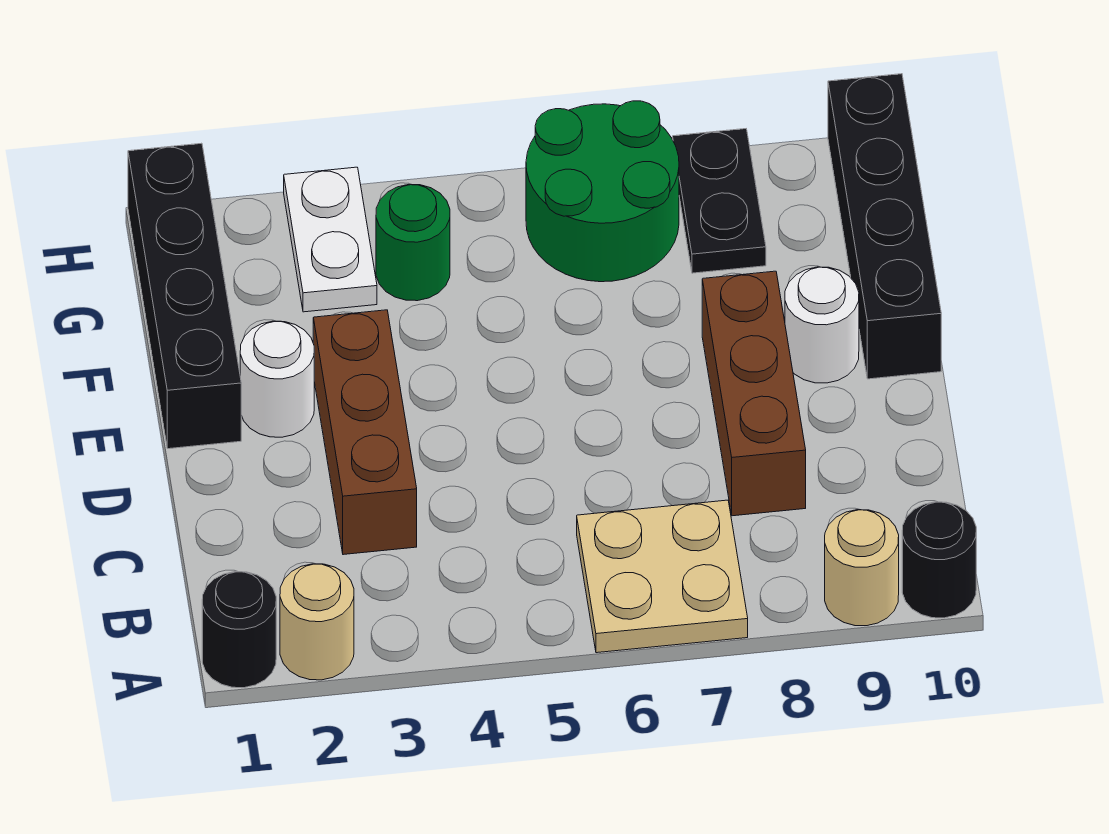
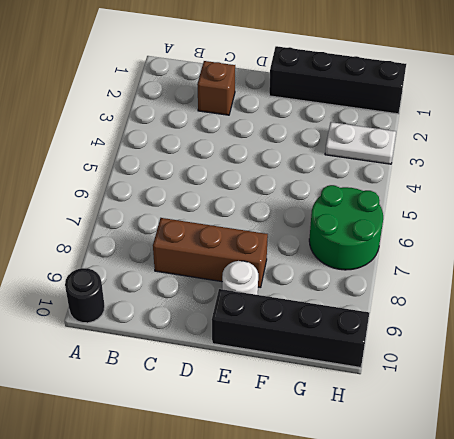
brown 1x1 brick [197,61,235,115] -> none
none -> black 1x1 round brick [202,572,276,688]
none -> tan 1x1 round brick [280,564,354,680]
none -> tan 2x2 plate [577,500,748,653]

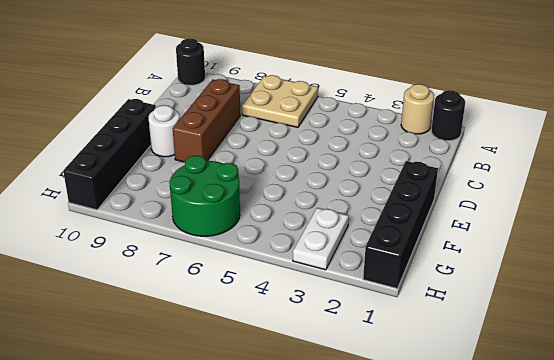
none -> tan 1x1 round brick [825,510,899,626]
none -> brown 1x3 brick [313,310,417,555]
none -> white 1x1 round brick [240,321,314,437]

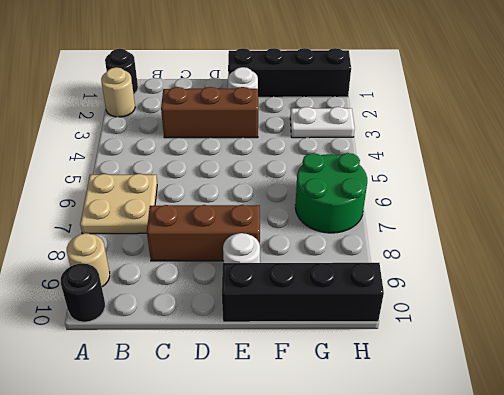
none -> green 1x1 round brick [376,185,450,301]
none -> black 1x2 plate [673,129,766,273]

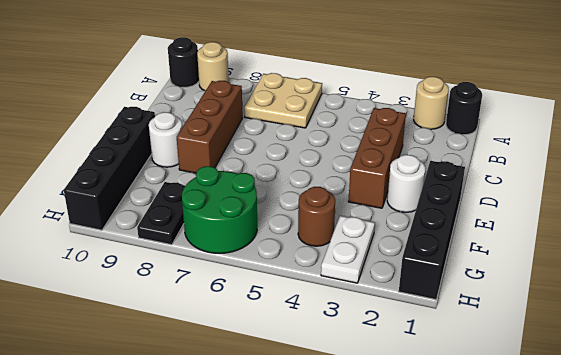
brown 1x1 round brick [298,187,335,246] -> green 1x1 round brick [376,185,450,301]

